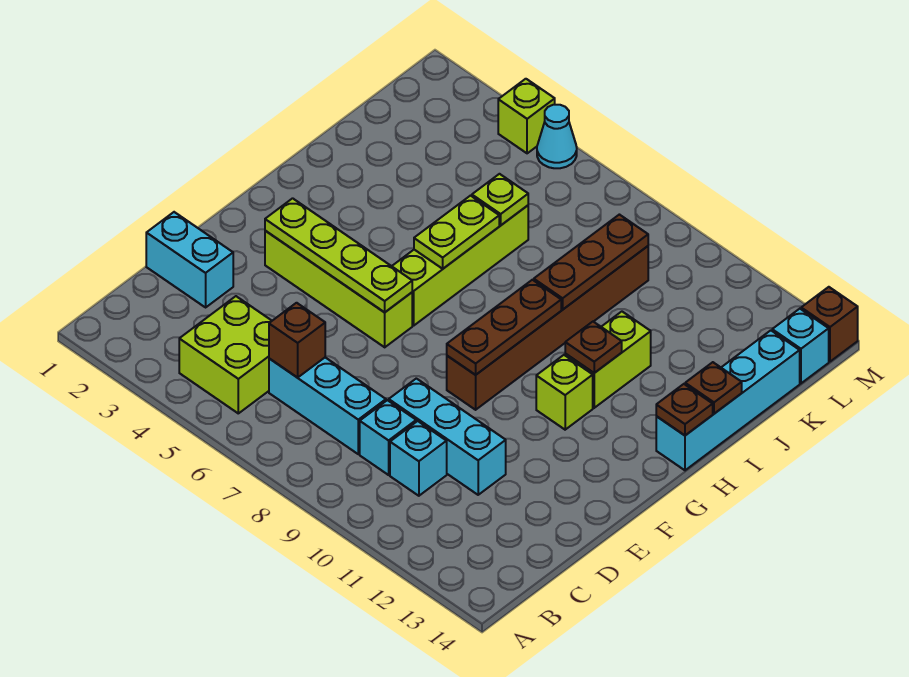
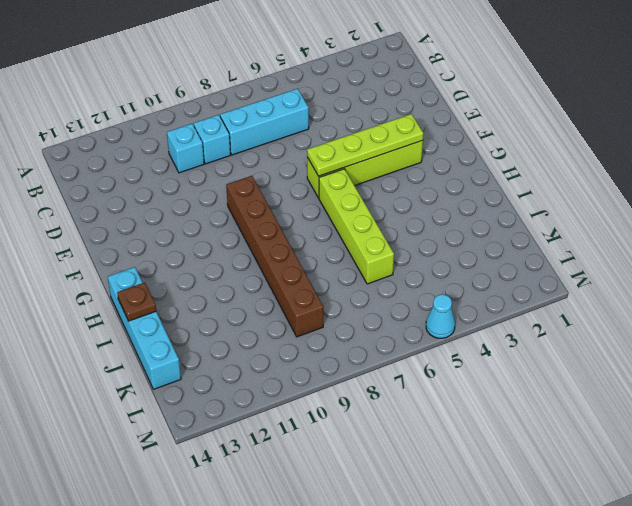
none -> lime 2x2 brick [179,296,272,413]
none -> cyan 1x2 brick [146,212,233,307]
none -> cyan 1x3 brick [389,378,506,495]

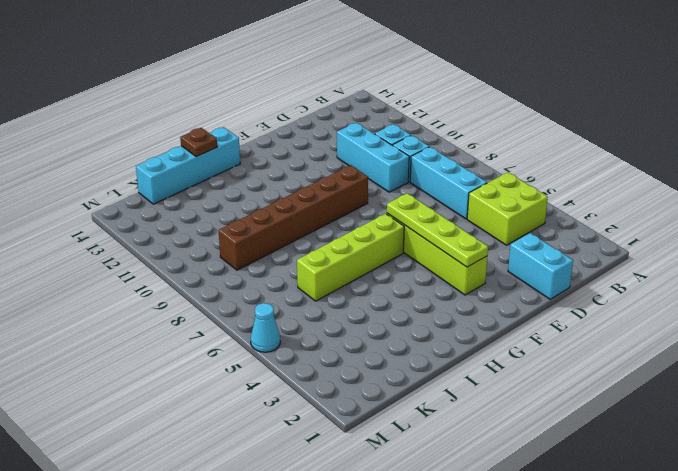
none -> lime 1x1 brick [536,355,593,430]
none -> lime 1x2 brick [565,312,651,408]
none -> cyan 1x1 brick [772,309,829,383]

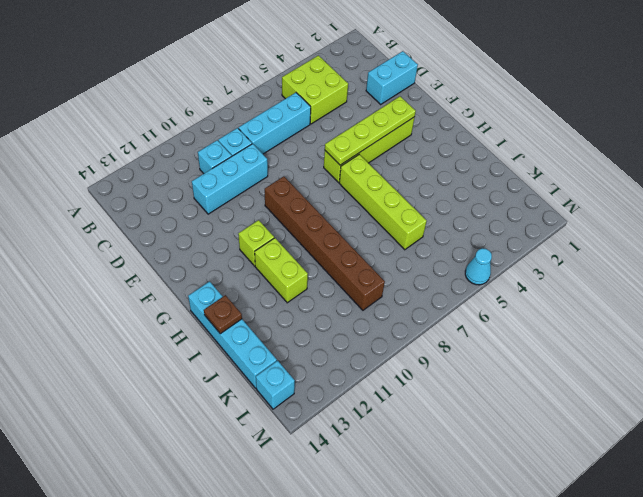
none -> lime 1x1 brick [498,79,555,153]
none -> brown 1x1 brick [801,287,858,362]
none -> brown 1x1 brick [269,303,325,378]

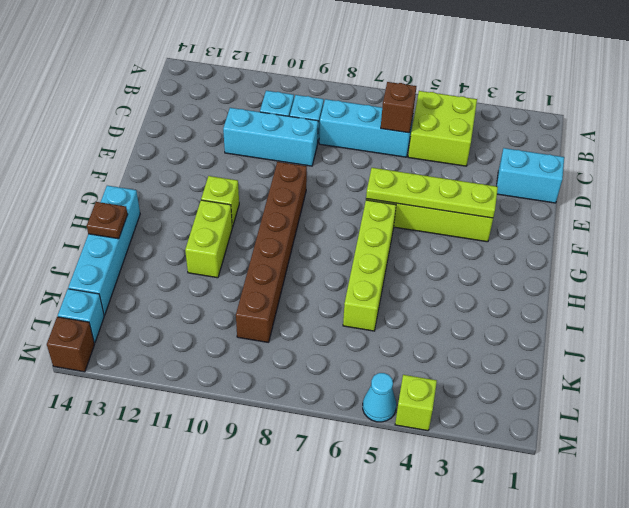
none -> brown 1x3 plate [447,280,561,375]
none -> lime 1x2 plate [414,196,499,269]
none -> brown 1x1 plate [565,322,622,373]

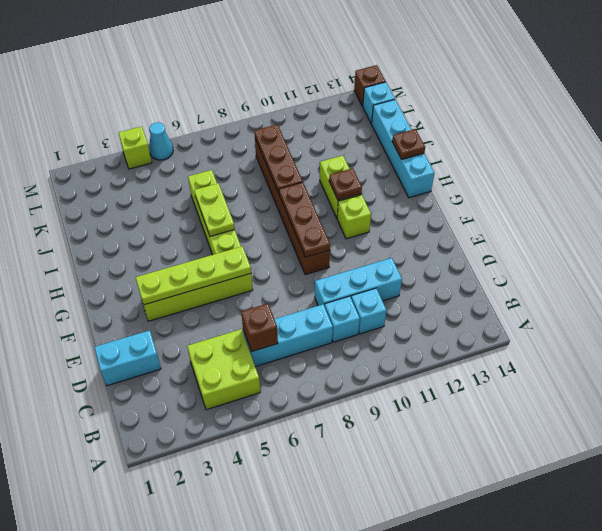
none -> brown 1x1 plate [656,384,713,435]
none -> lime 1x1 plate [472,174,528,225]

